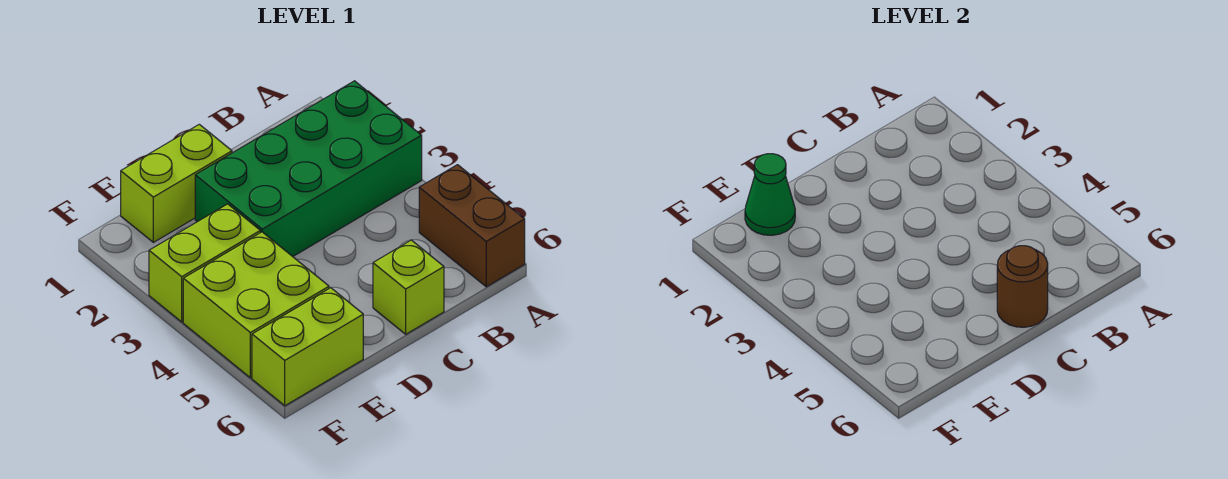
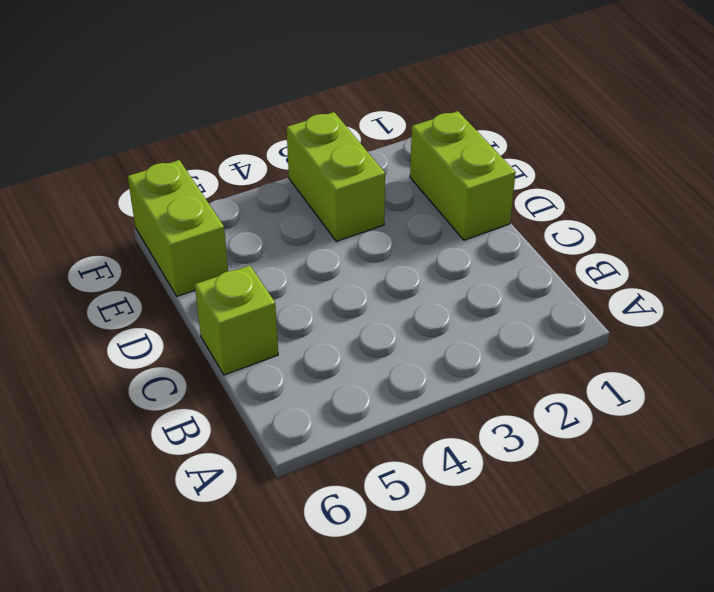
none -> green 2x4 brick [195,81,422,256]
none -> brown 1x2 brick [419,165,525,287]

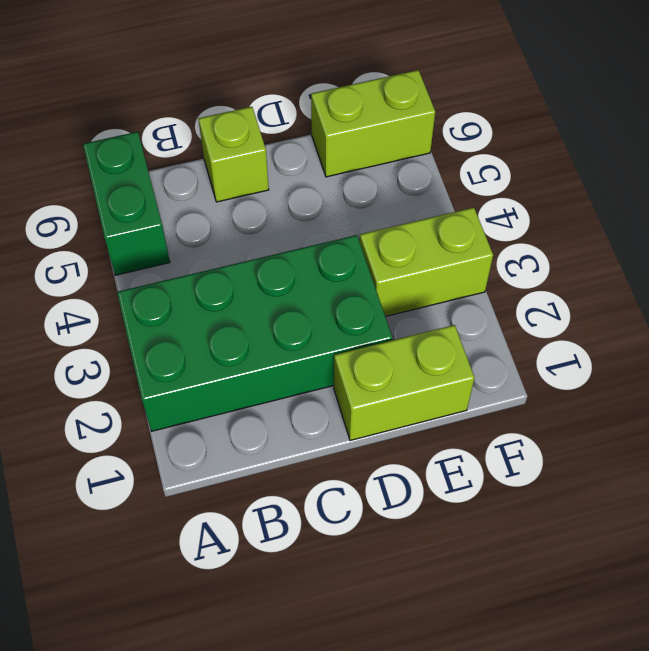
green 1x2 brick [83,132,170,275] -> brown 1x2 brick [419,165,525,287]
none -> lime 2x2 brick [183,232,329,378]
none -> brown 1x1 round brick [997,246,1048,327]

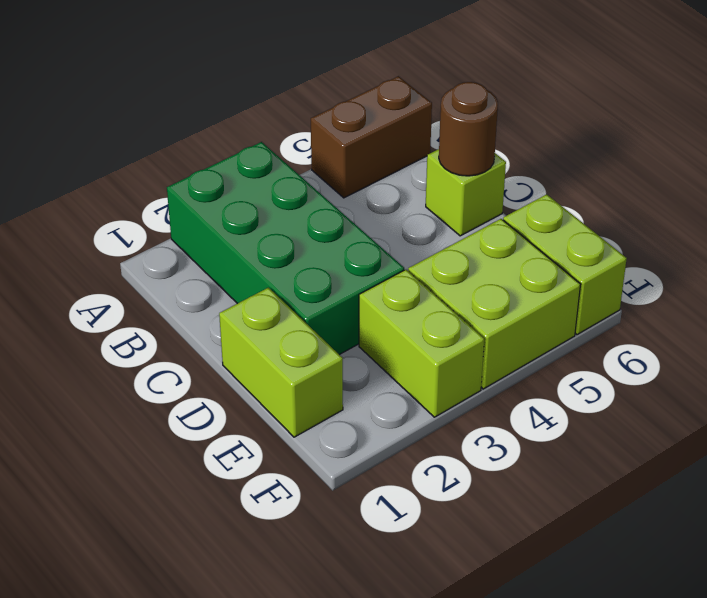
none -> green 1x1 cone [745,154,795,235]

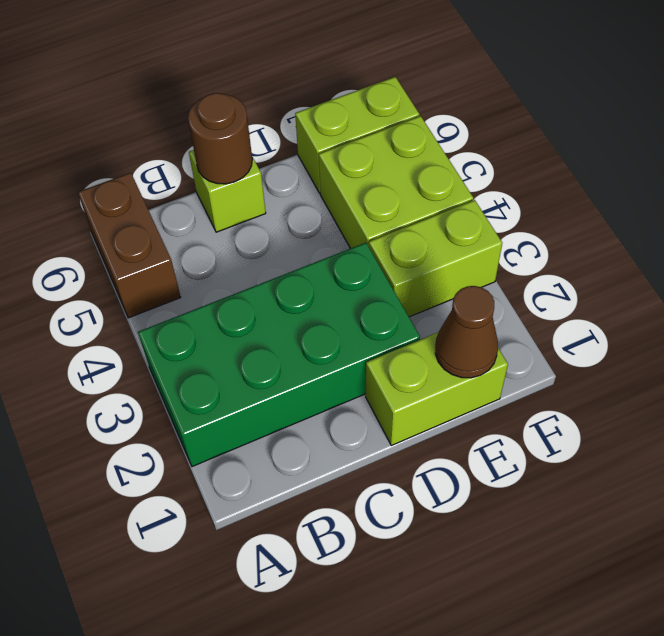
brown 1x1 cone [435,286,498,378] -> green 1x1 cone [745,154,795,235]

